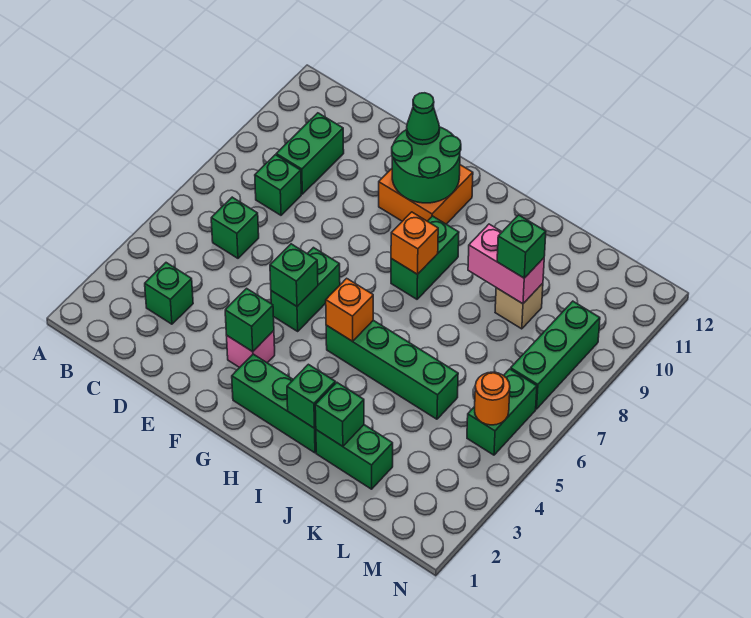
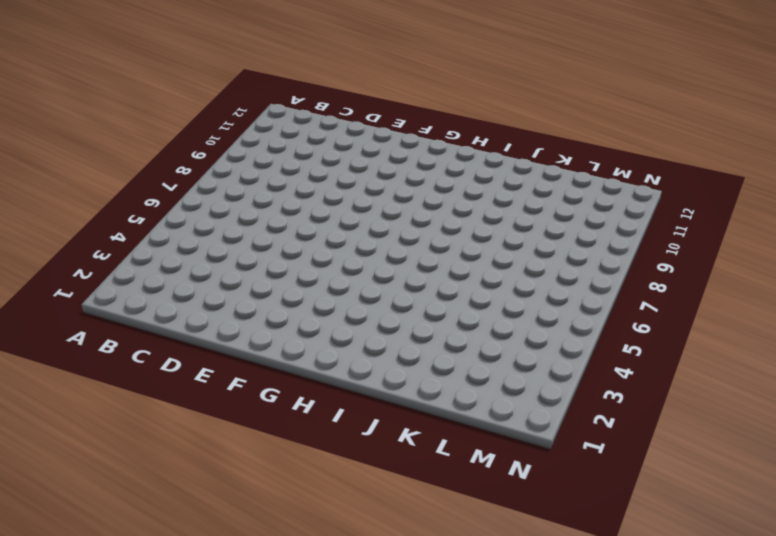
none -> green 1x1 brick [145,263,193,324]
none -> green 1x1 brick [211,197,259,258]
none -> green 1x1 brick [255,155,301,215]

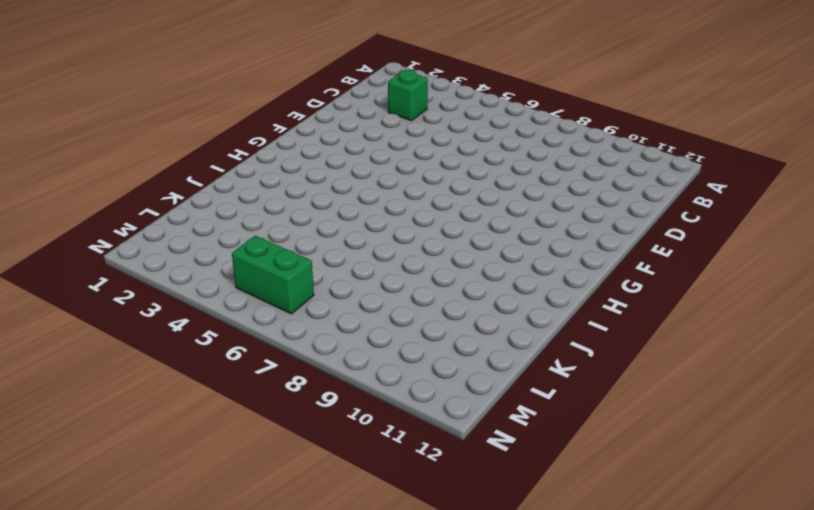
none -> green 1x1 brick [211,197,259,258]
none -> green 1x1 brick [255,155,301,215]
none -> green 1x2 brick [276,113,344,194]

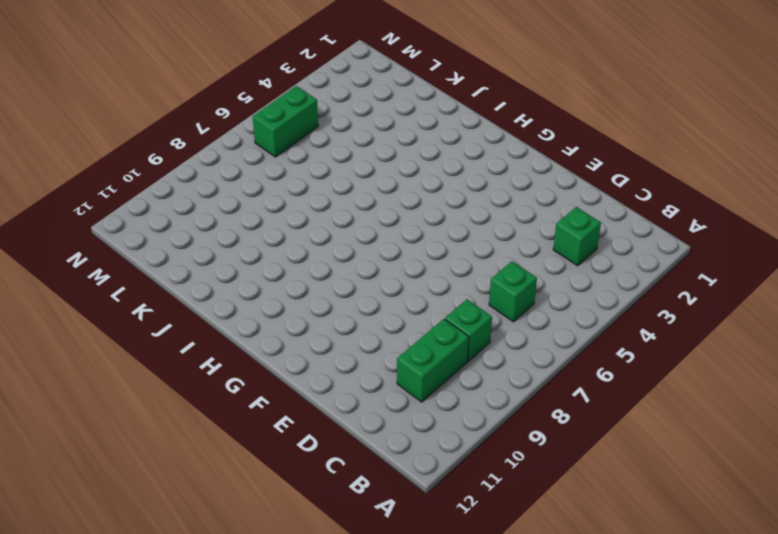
none -> pink 1x1 brick [227,331,275,368]
none -> green 1x2 brick [271,248,340,331]
none -> orange 2x2 brick [379,165,473,224]

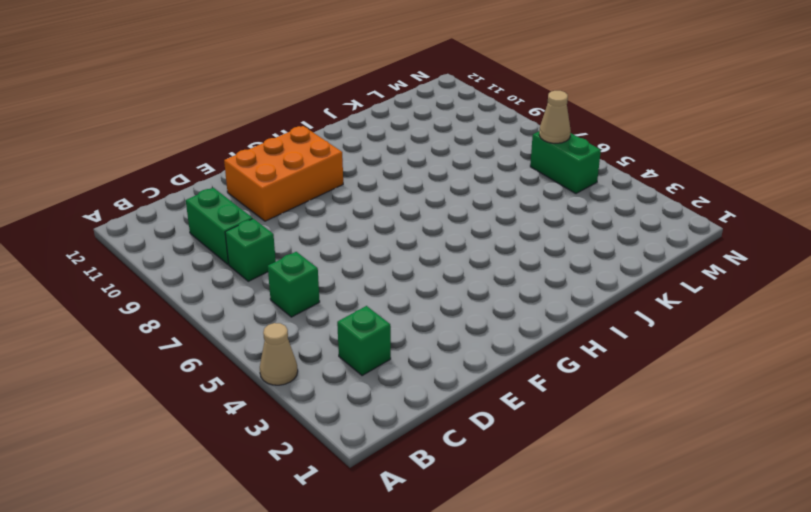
tan 1x1 cone [260,323,298,385] -> none
orange 2x3 brick [224,126,343,221] -> orange 2x2 brick [379,165,473,224]
tan 1x1 cone [539,91,571,143] -> none
none -> pink 1x1 brick [227,331,275,368]
none -> green 1x2 brick [271,248,340,331]
none -> green 1x3 brick [232,354,316,453]

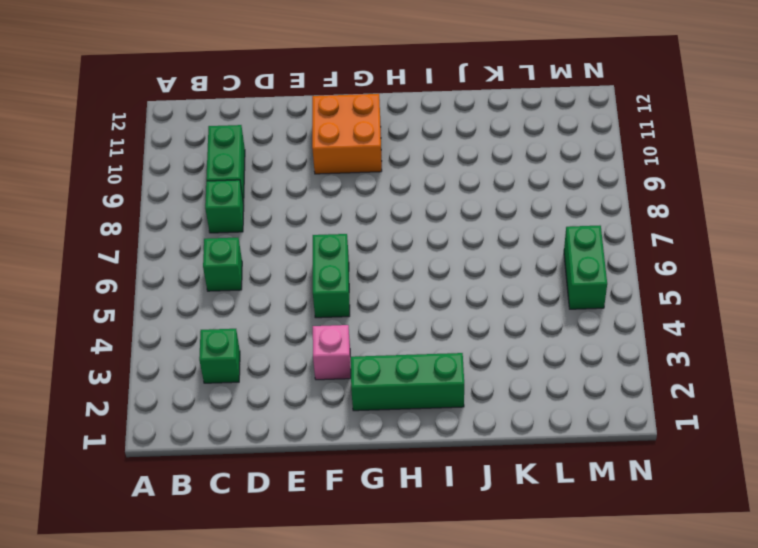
none -> green 1x4 brick [326,320,458,419]
none -> green 1x2 brick [391,216,459,299]
none -> green 1x2 brick [316,425,393,489]

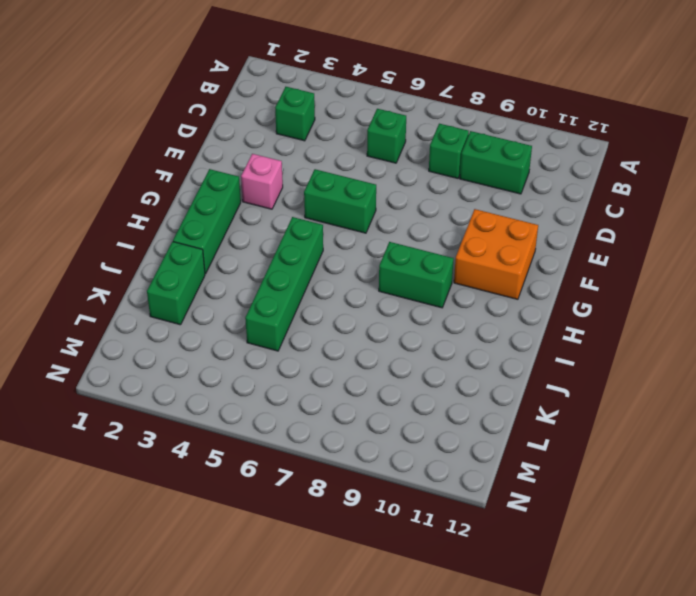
none -> tan 1x1 brick [495,283,543,329]
none -> green 1x2 brick [467,369,537,455]
none -> green 1x3 brick [511,301,600,409]

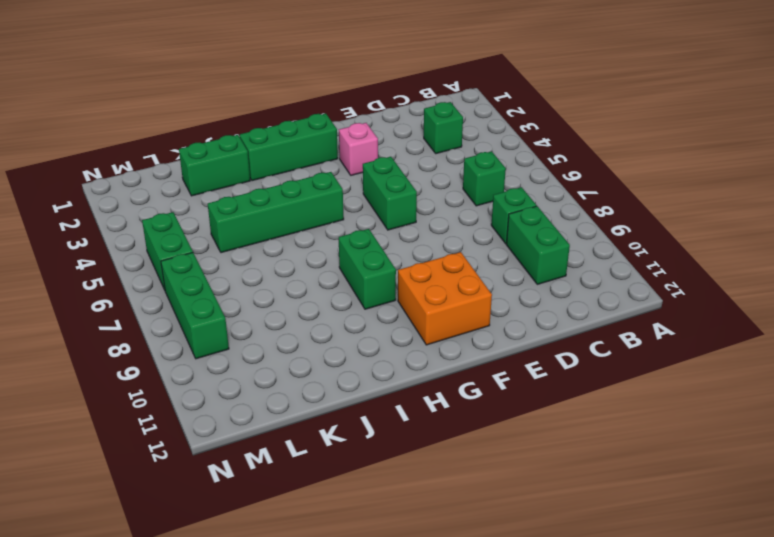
none -> tan 1x1 brick [495,283,543,329]
none -> green 1x1 brick [225,288,274,352]
none -> green 1x1 brick [270,244,318,306]

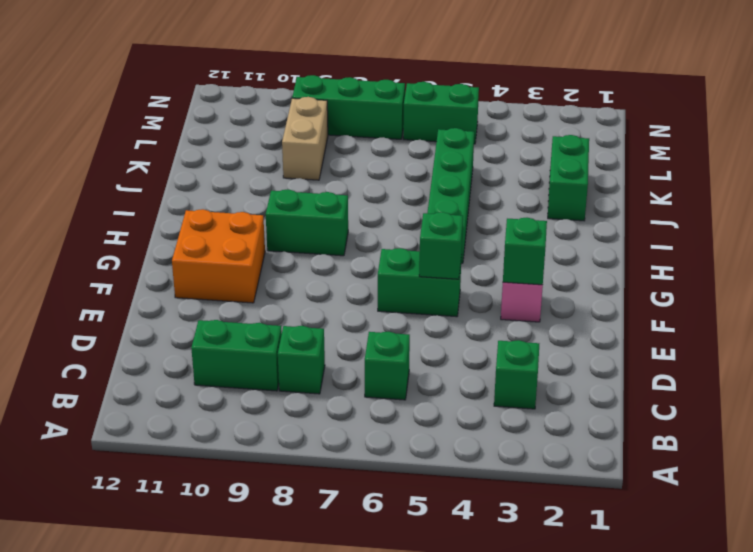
tan 1x2 brick [282,97,328,180] -> tan 1x1 brick [495,283,543,329]
none -> green 1x3 brick [232,354,316,453]
none -> green 2x2 round brick [392,127,461,203]
none -> orange 1x1 brick [326,278,373,341]

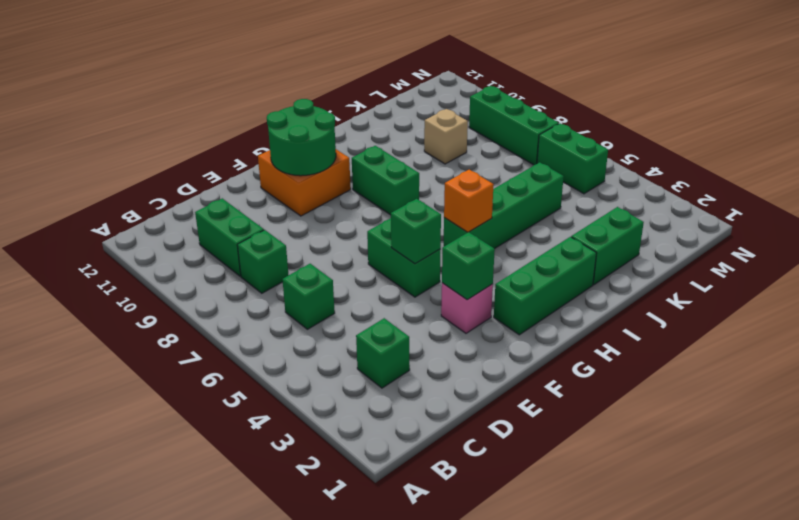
none -> orange 1x1 brick [391,212,438,274]
none -> green 1x1 brick [287,364,335,428]
none -> green 1x1 brick [315,383,364,446]

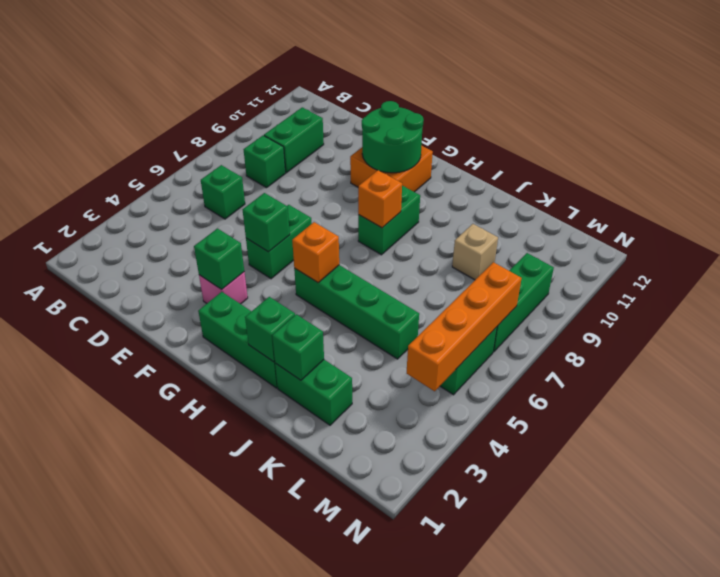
orange 1x4 brick [407,262,522,391] -> orange 1x1 round brick [475,372,510,425]
none -> green 1x1 brick [145,263,193,324]
none -> pink 1x2 brick [468,224,544,304]
none -> green 1x1 cone [407,93,440,145]

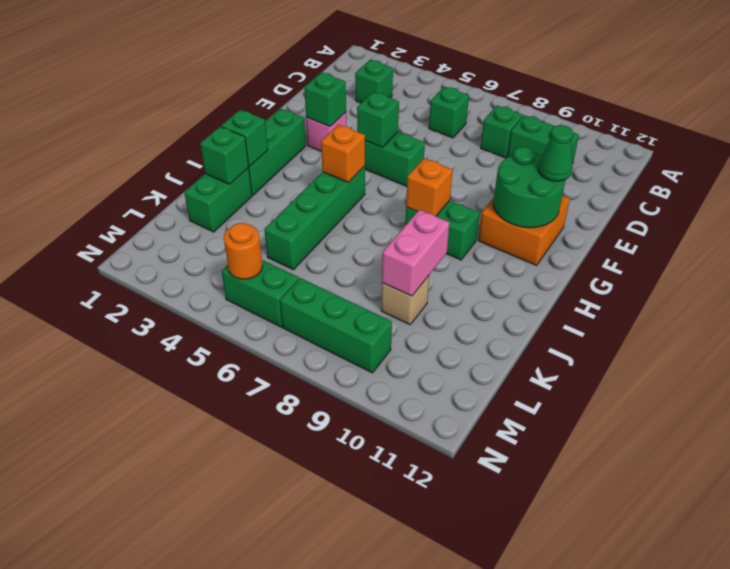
none -> green 1x1 brick [497,215,546,278]

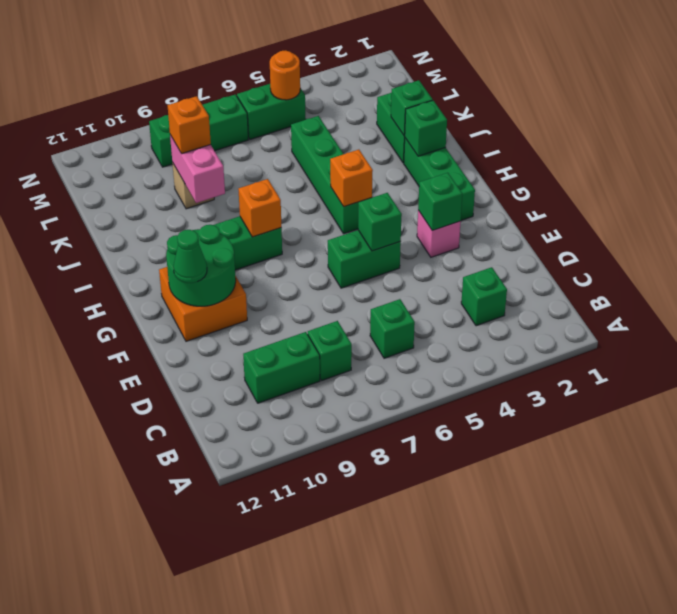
orange 1x1 brick [168,96,211,154] -> green 1x1 brick [497,215,546,278]

